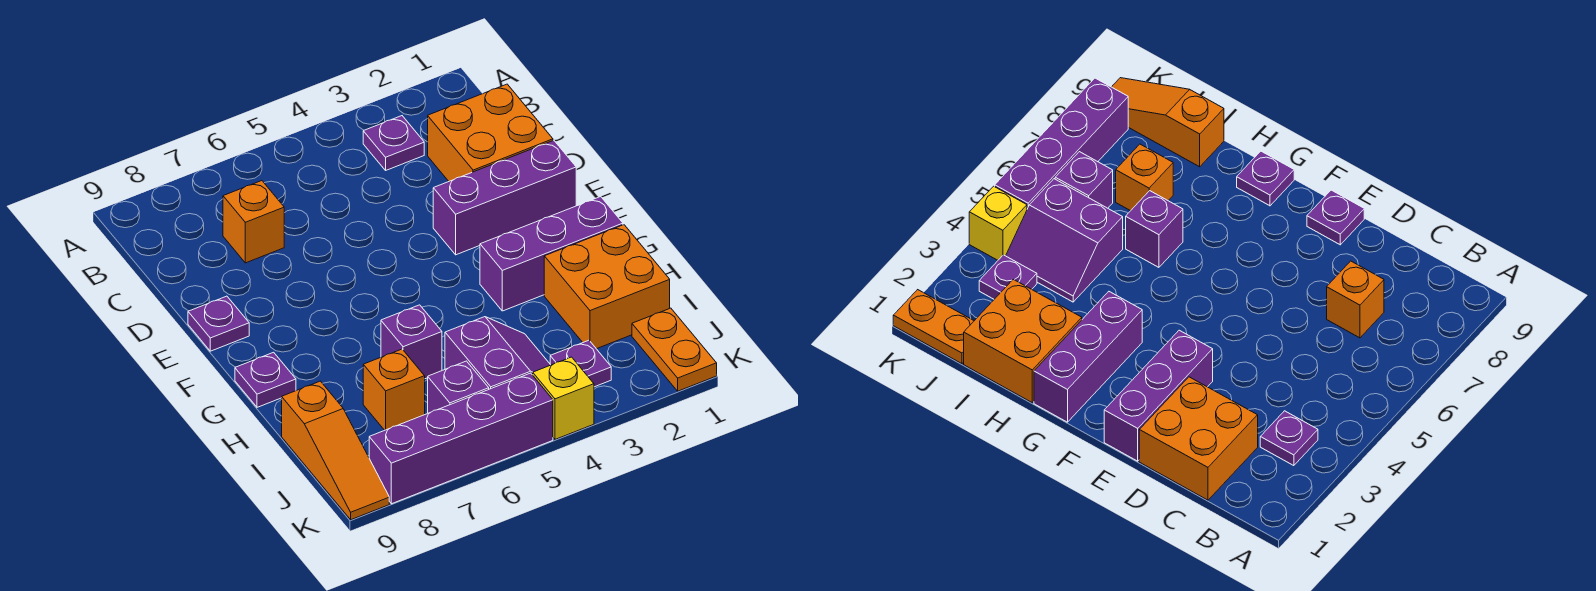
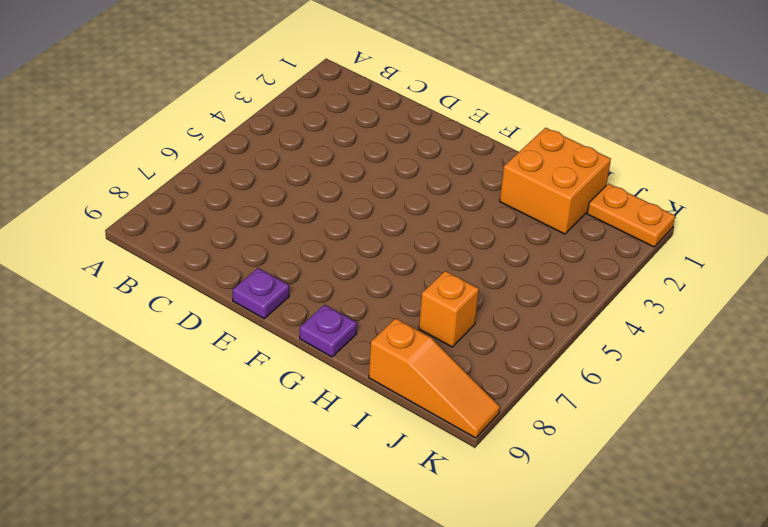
none -> purple 1x1 plate [363,116,424,170]
none -> orange 2x2 brick [428,84,553,181]
none -> orange 1x1 brick [223,181,284,263]

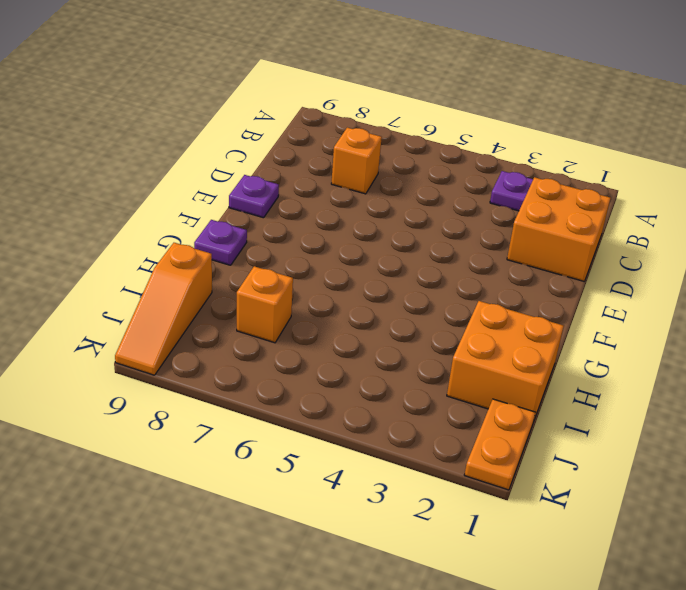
none -> purple 1x3 brick [433,140,576,255]
none -> purple 1x3 brick [480,197,623,311]
none -> purple 1x1 brick [381,305,442,379]

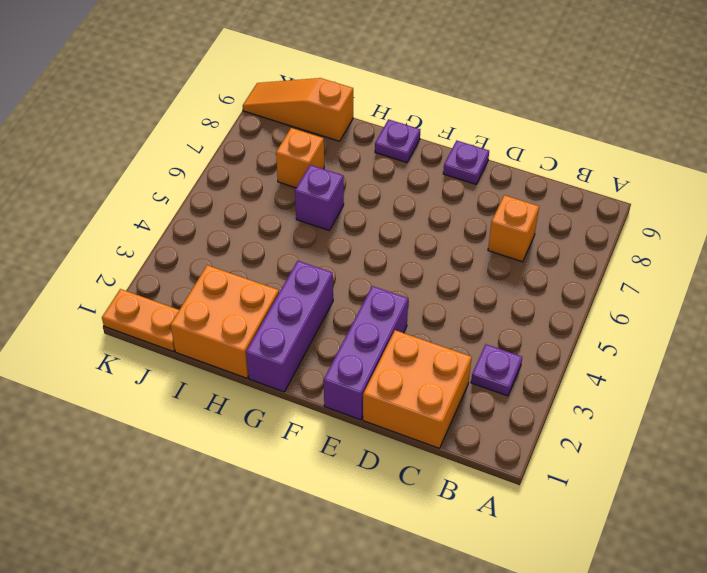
none -> purple 2x2 slope [445,317,550,389]
none -> purple 1x1 plate [550,340,611,387]
none -> purple 1x1 brick [428,361,489,413]

